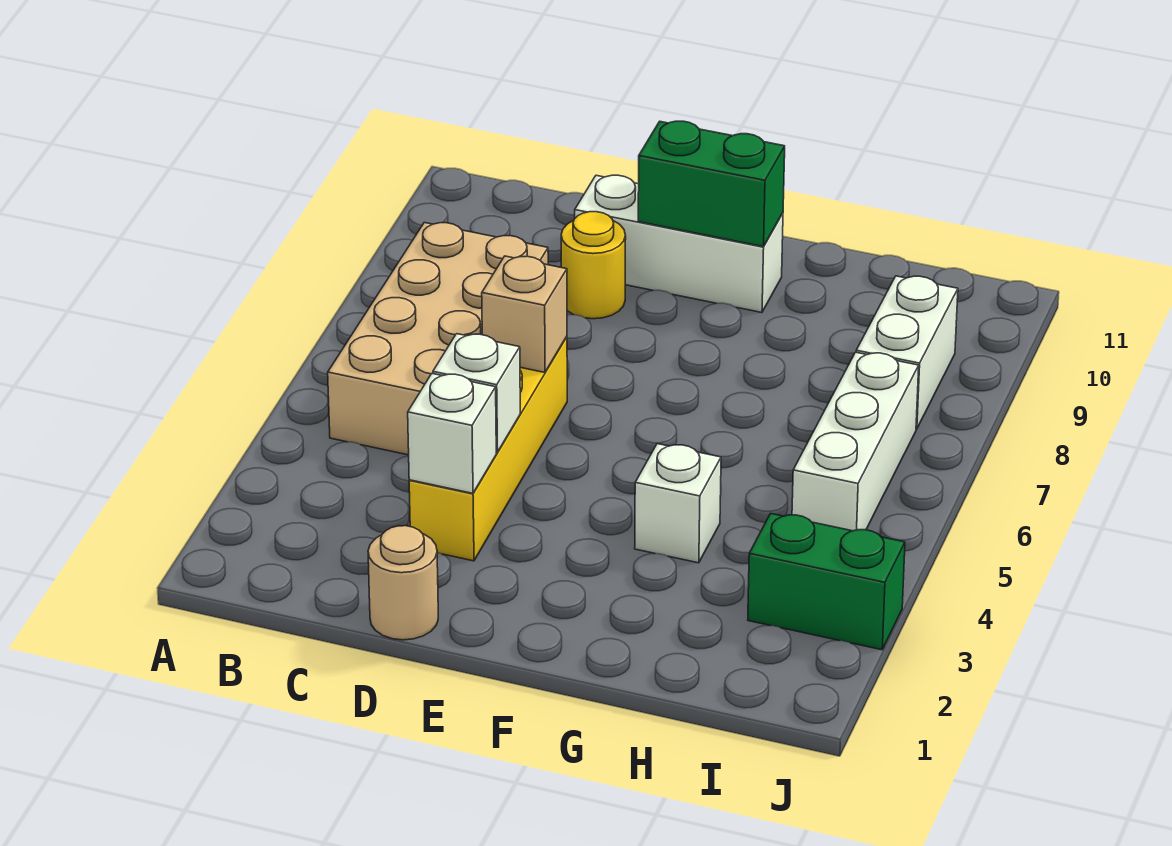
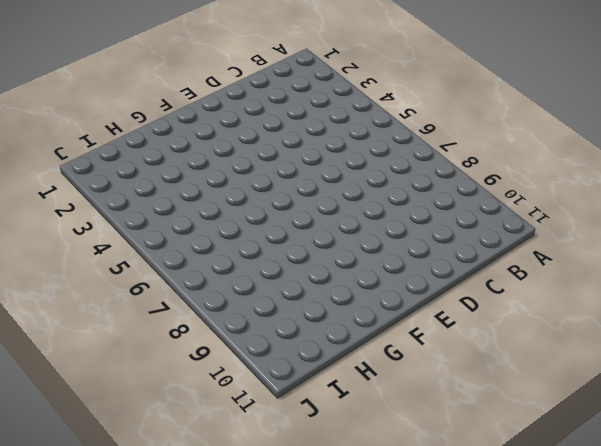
none -> tan 2x4 brick [328,223,548,455]
none -> tan 1x1 round brick [368,526,438,640]
none -> yellow 1x4 brick [409,337,567,561]

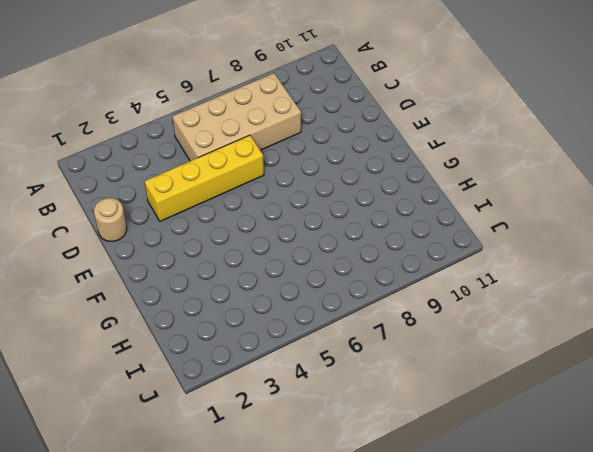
none -> yellow 1x1 round brick [561,212,626,319]
none -> white 1x3 brick [575,175,783,313]
none -> white 1x1 brick [635,444,721,563]

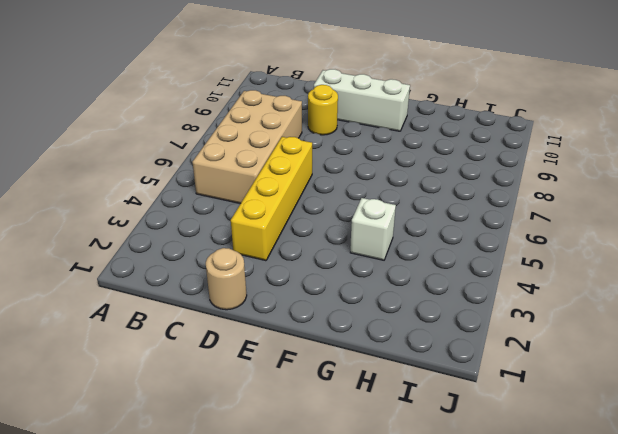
none -> green 1x2 brick [748,513,905,650]
none -> white 1x3 brick [792,352,919,531]
none -> white 1x2 brick [856,276,958,429]

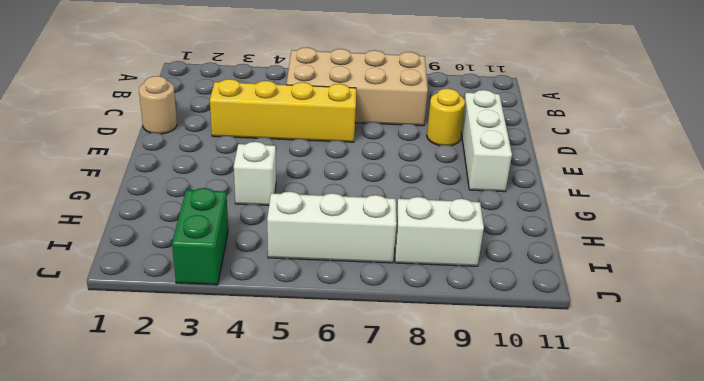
none -> white 1x1 brick [408,374,496,493]
none -> white 1x1 brick [433,334,520,452]
none -> tan 1x1 brick [482,256,567,373]

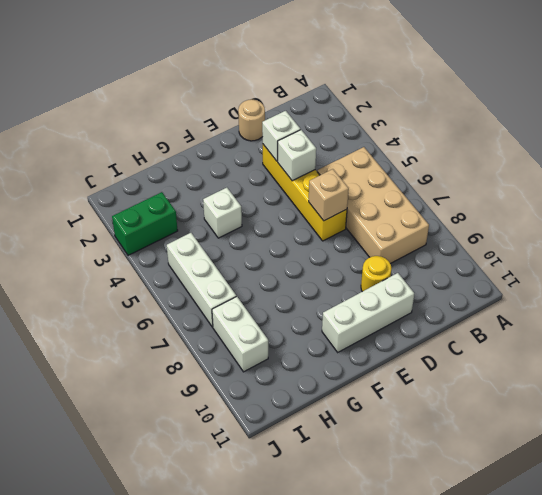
none -> green 1x2 brick [638,121,785,247]

